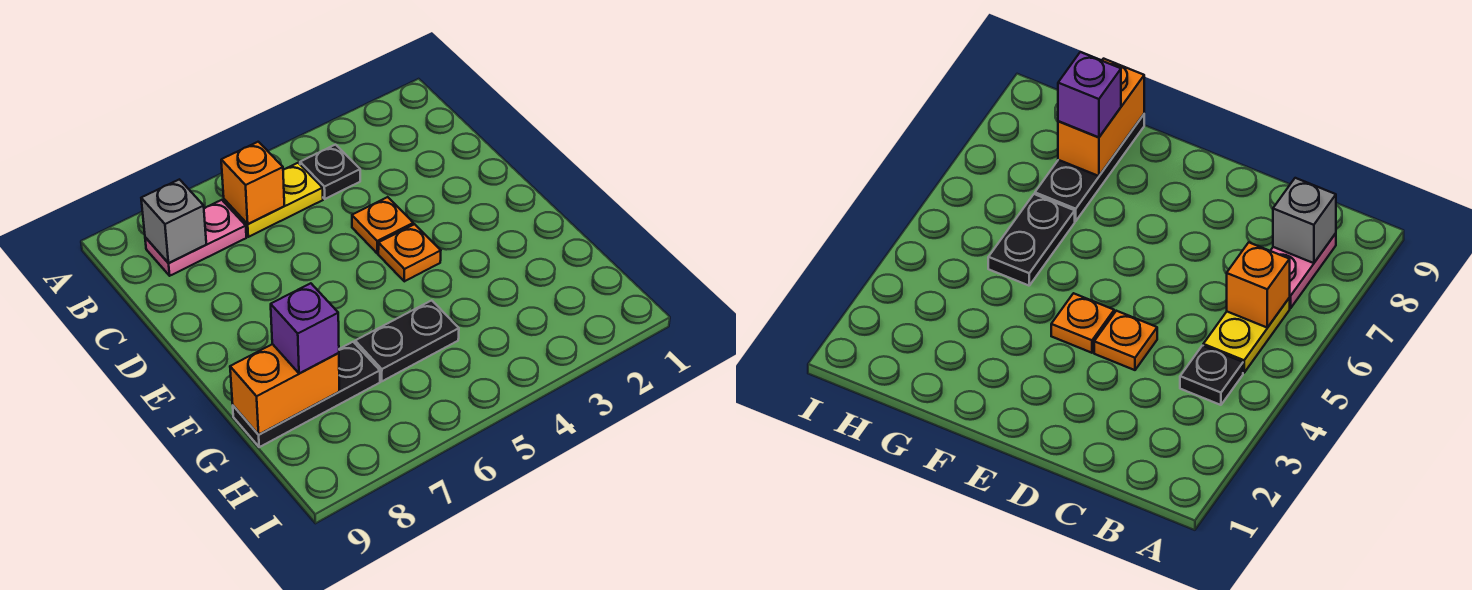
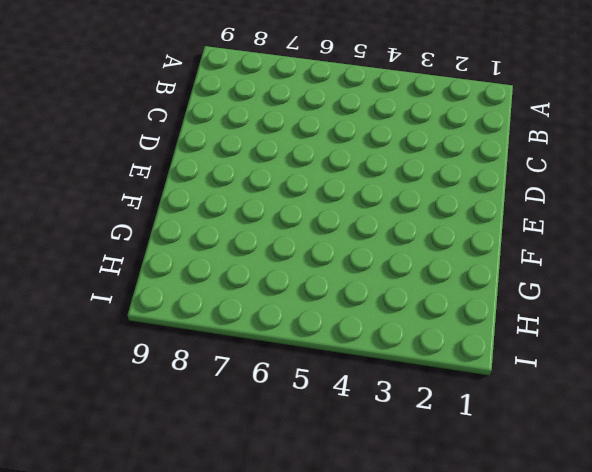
none -> black 1x1 plate [300,145,360,199]
none -> yellow 1x2 plate [224,163,323,237]

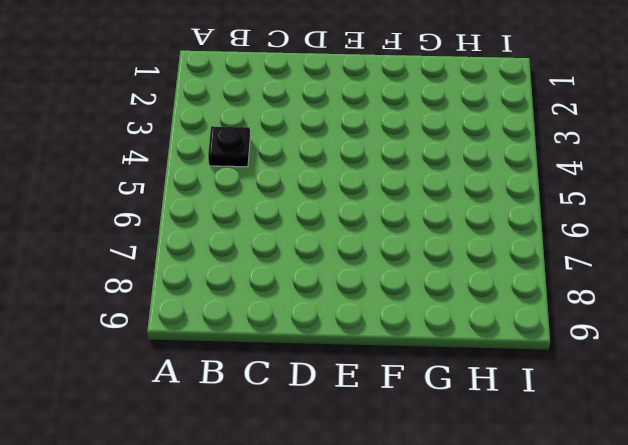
none -> yellow 1x2 plate [224,163,323,237]
none -> pink 1x2 plate [145,200,246,276]

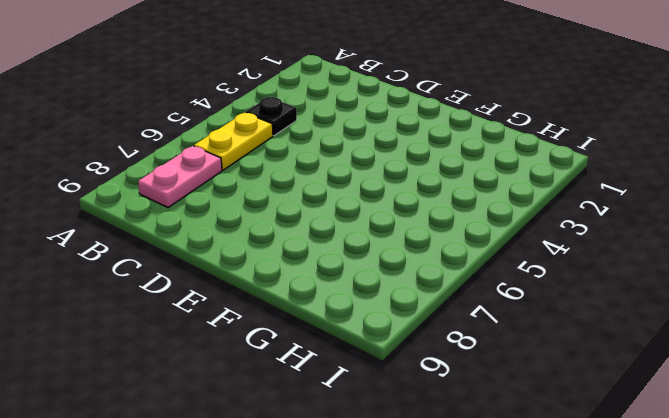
none -> orange 1x1 plate [352,197,413,253]
none -> orange 1x1 plate [378,224,441,281]

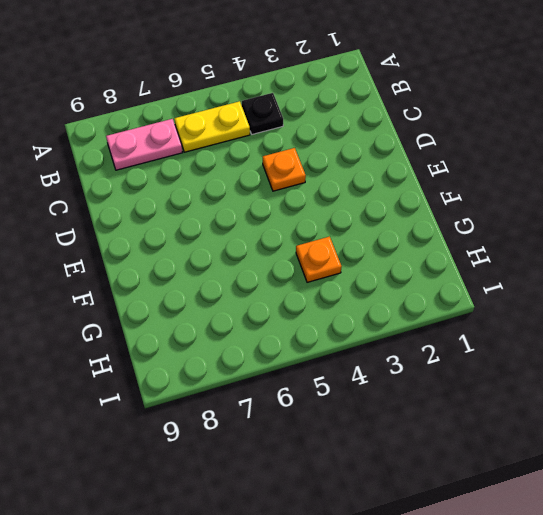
orange 1x1 plate [296,236,342,282] -> orange 1x1 plate moved to [378,224,441,281]
none -> black 1x2 plate [355,300,459,381]
none -> black 1x3 plate [233,342,380,447]

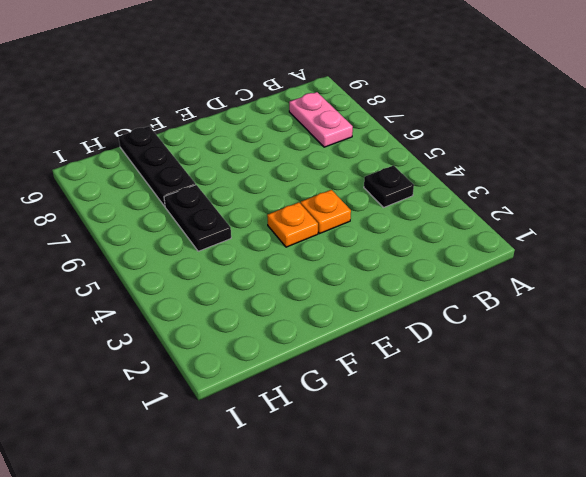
none -> yellow 1x2 plate [224,163,323,237]
none -> orange 1x1 brick [221,142,284,224]

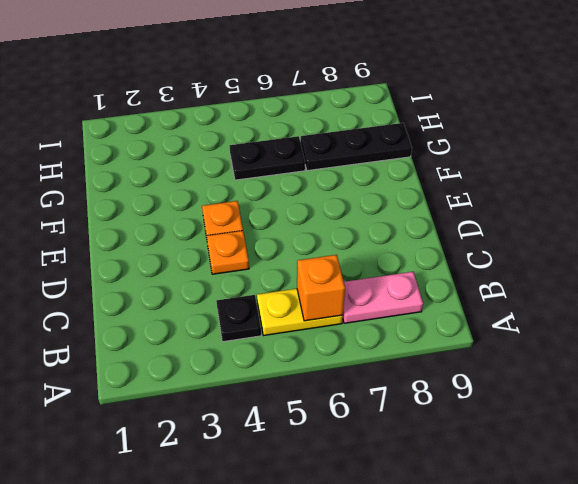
none -> grey 1x1 brick [141,179,206,263]
none -> orange 1x2 brick [230,344,339,435]

